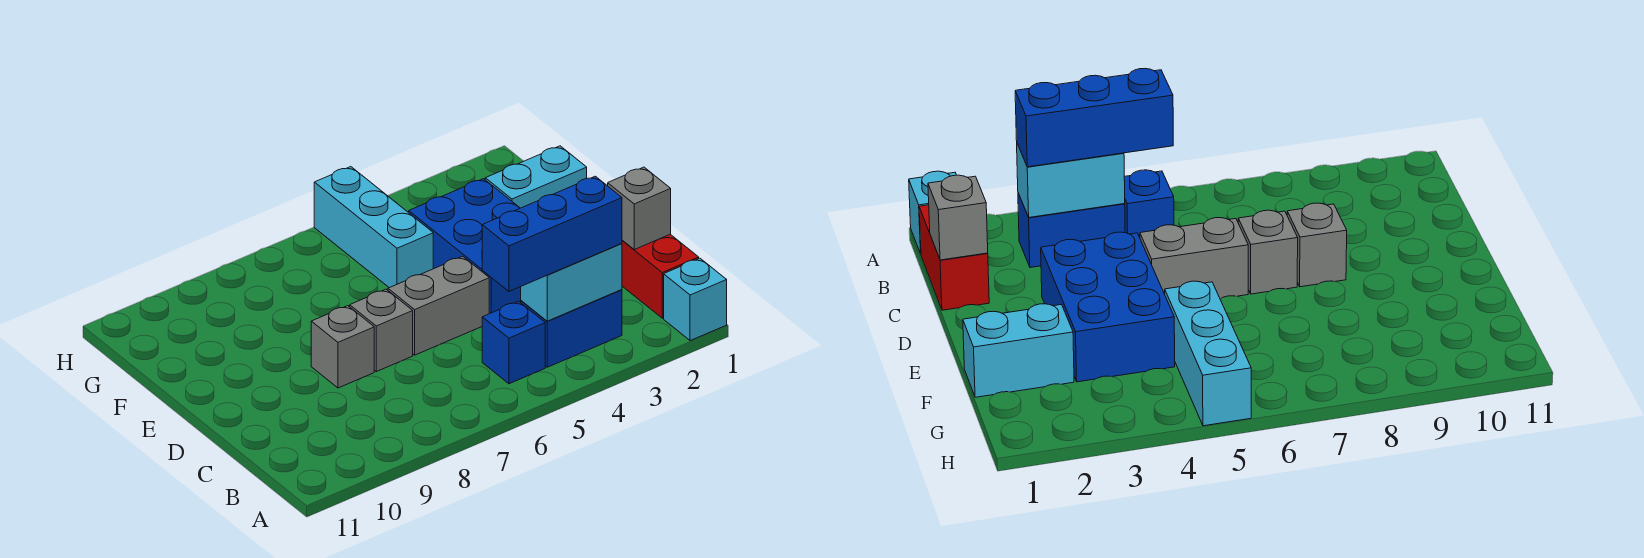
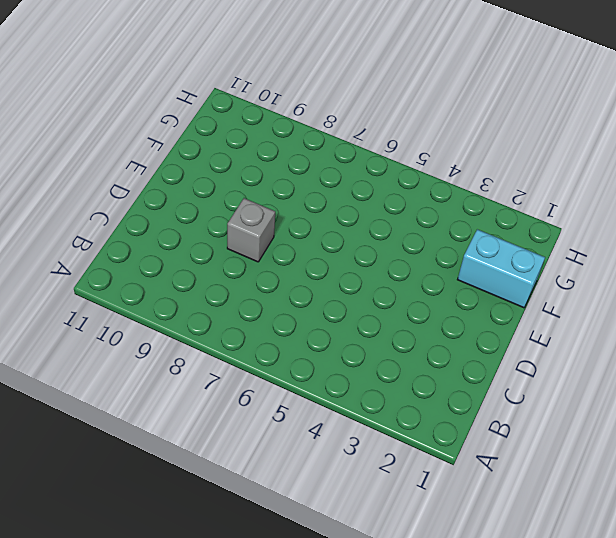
none -> cyan 1x1 brick [664,258,727,341]
none -> red 1x2 brick [622,234,699,318]
none -> blue 1x2 brick [521,290,622,367]

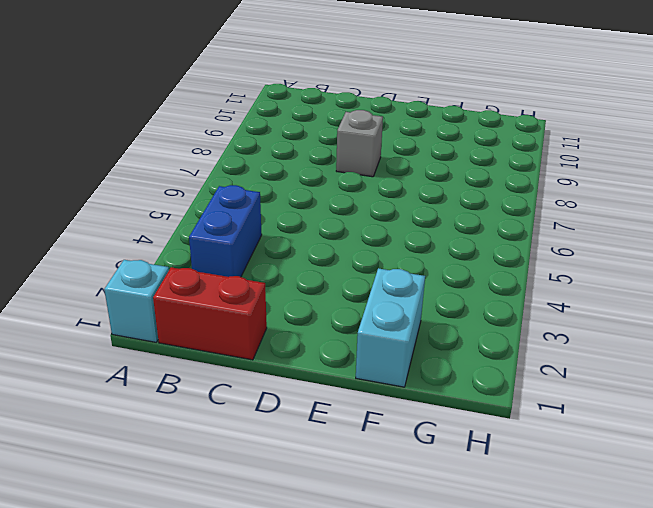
none -> blue 1x1 brick [482,301,545,384]
none -> blue 2x3 brick [409,179,521,314]
none -> grey 1x2 brick [388,256,489,355]

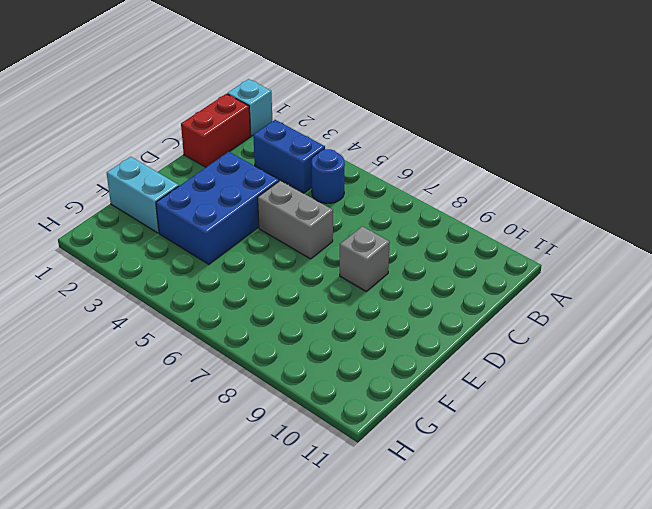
blue 1x1 round brick [312,149,345,203] -> blue 1x1 brick [482,301,545,384]
none -> grey 1x1 brick [350,289,413,372]
none -> cyan 1x3 brick [314,167,433,288]
none -> cyan 1x2 brick [521,244,622,321]

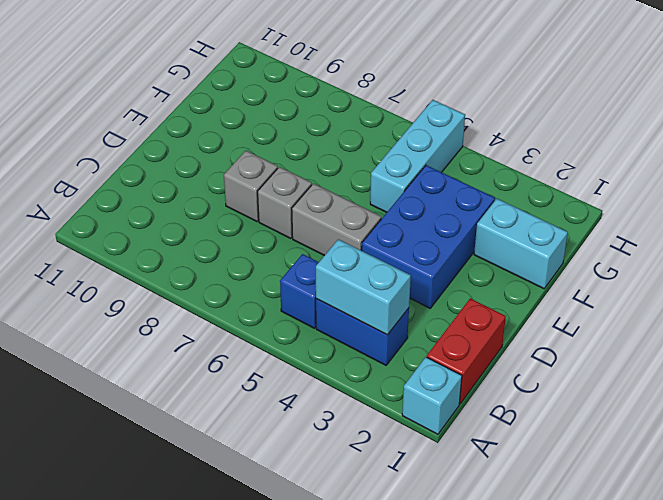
none -> grey 1x1 brick [608,167,671,249]
none -> blue 1x3 brick [482,176,622,291]

